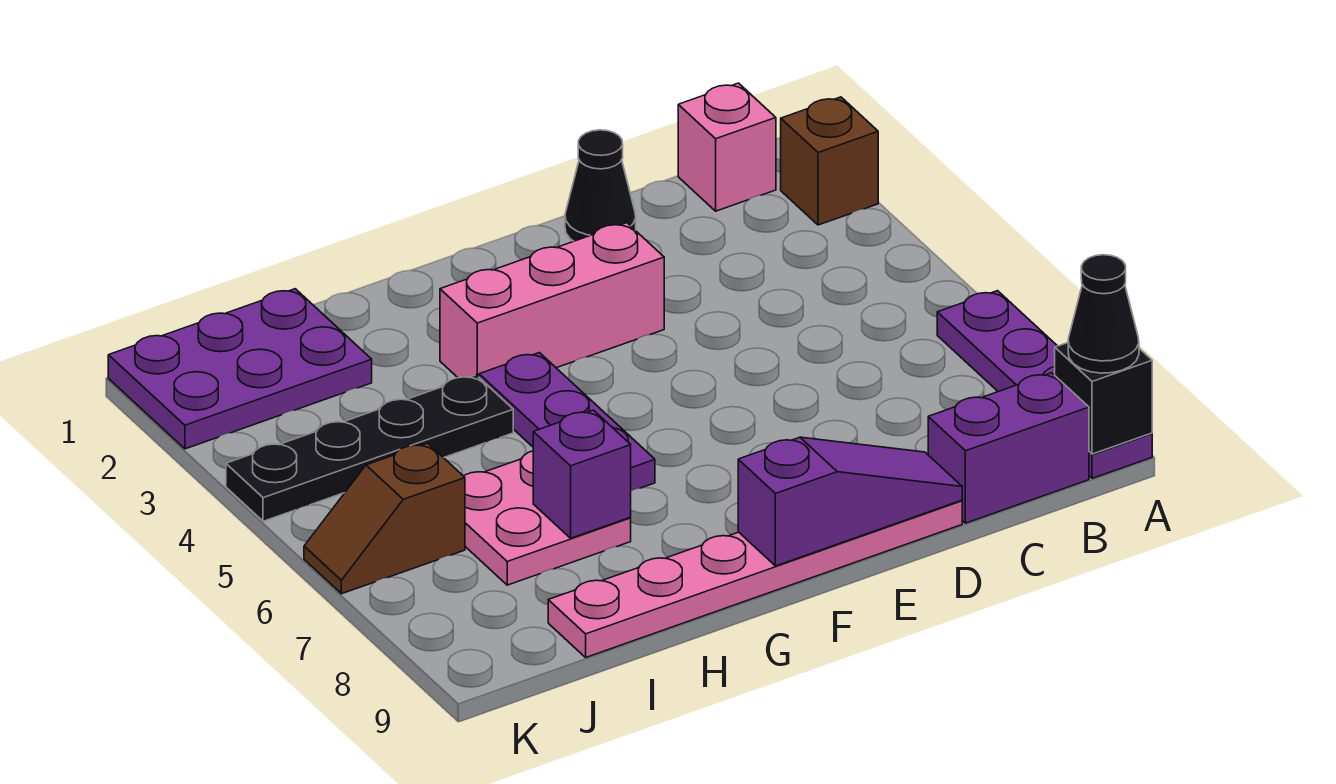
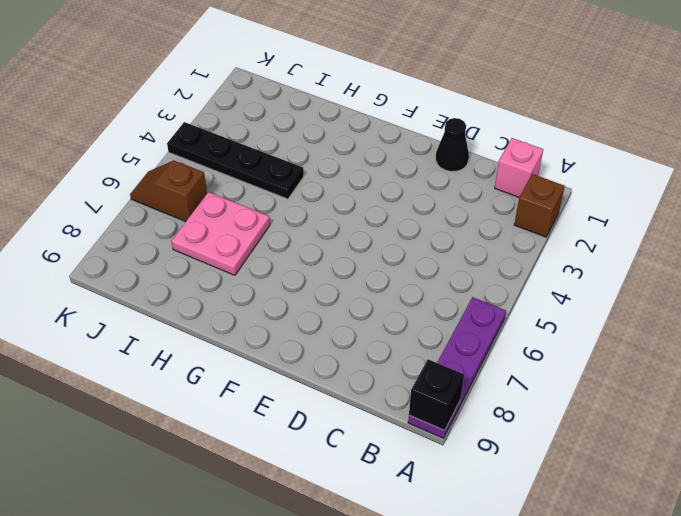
none -> purple 1x2 brick [928,373,1089,523]
none -> pink 1x6 plate [548,500,962,657]
none -> pink 1x3 brick [440,223,664,378]

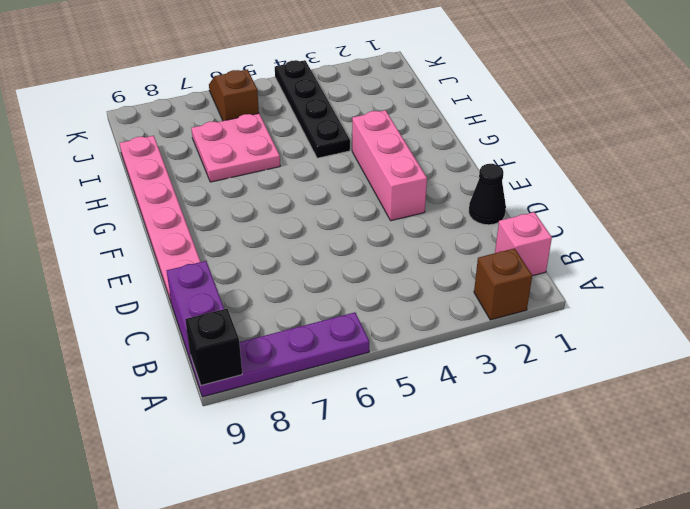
none -> purple 1x3 plate [479,353,655,491]
none -> purple 2x3 plate [108,289,372,449]
none -> purple 1x3 slope [738,437,962,566]

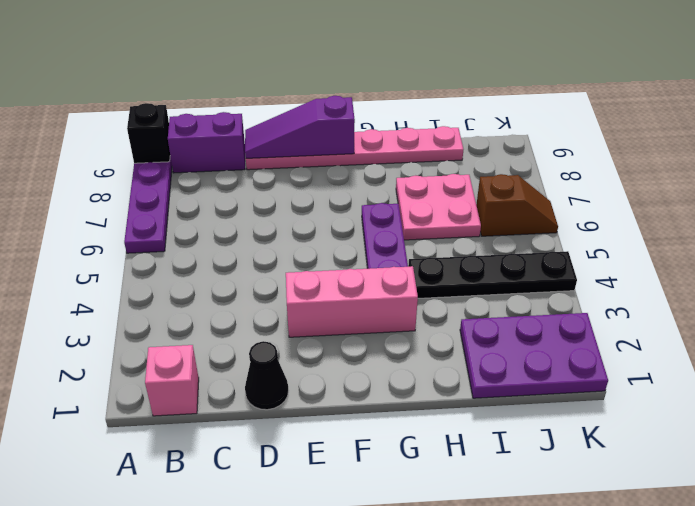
none -> brown 1x1 brick [781,97,878,225]
none -> purple 1x1 brick [533,410,631,538]
none -> black 1x1 cone [1068,255,1139,373]

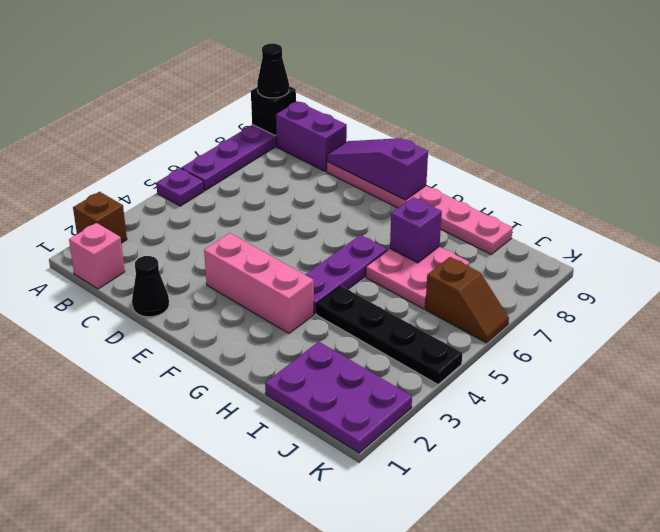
purple 1x1 plate [156,168,204,206] -> none

